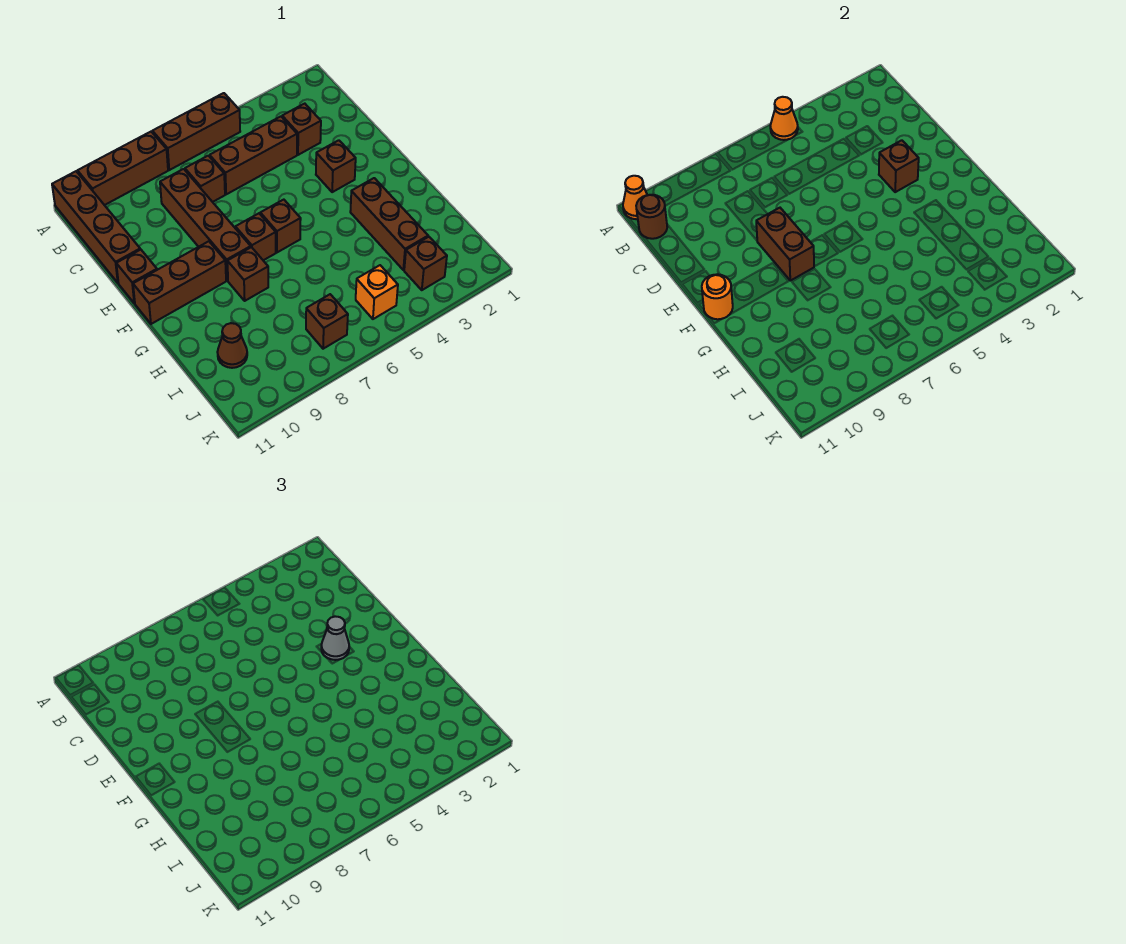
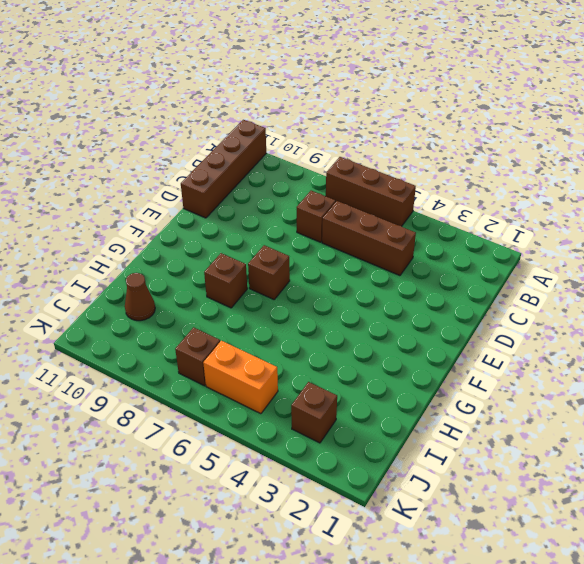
orange 1x2 brick [203,341,278,414] -> orange 1x1 brick [356,265,398,319]
none -> brown 1x3 brick [78,132,168,205]
none -> brown 1x1 brick [282,104,321,155]
none -> brown 1x4 brick [160,169,251,281]

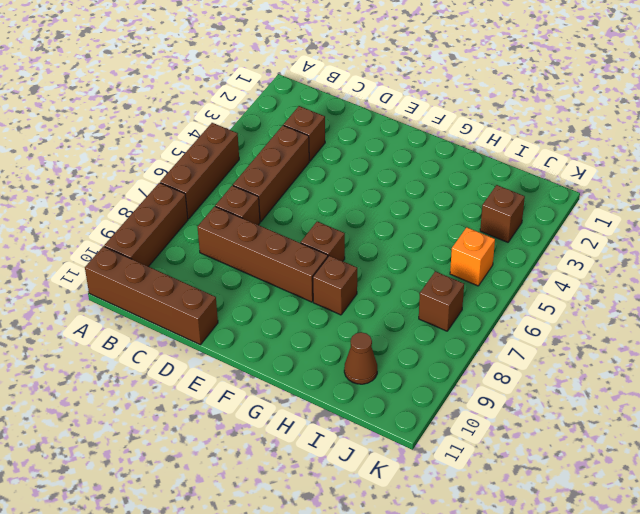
none -> brown 1x1 brick [316,140,356,192]
none -> brown 1x1 brick [116,249,157,303]
none -> brown 1x1 brick [260,200,301,252]

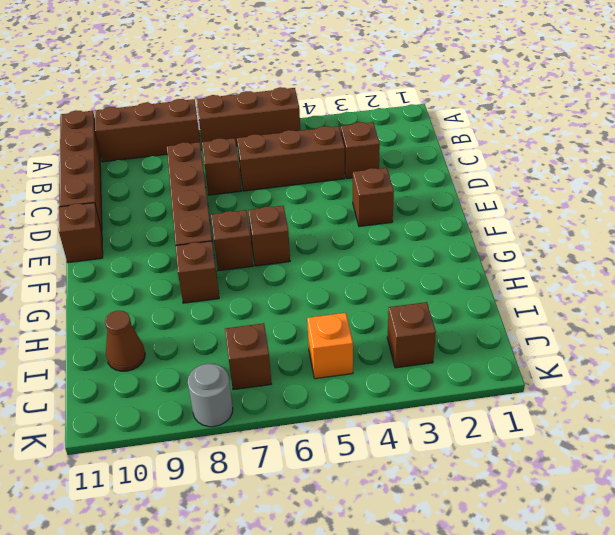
grey 1x1 round brick [188,364,233,427] -> none
none -> brown 1x3 brick [133,241,226,324]
none -> brown 1x3 brick [350,178,428,270]
none -> orange 1x1 cone [770,97,798,140]

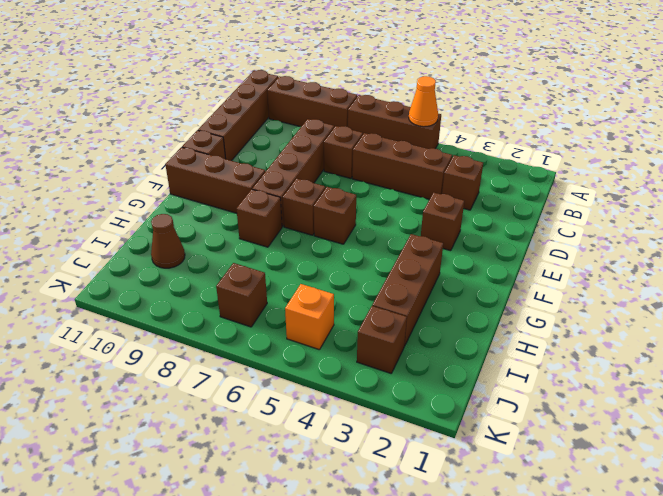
none -> orange 1x1 cone [623,176,647,219]
none -> brown 1x1 round brick [636,195,667,239]
none -> brown 1x1 brick [879,140,919,192]

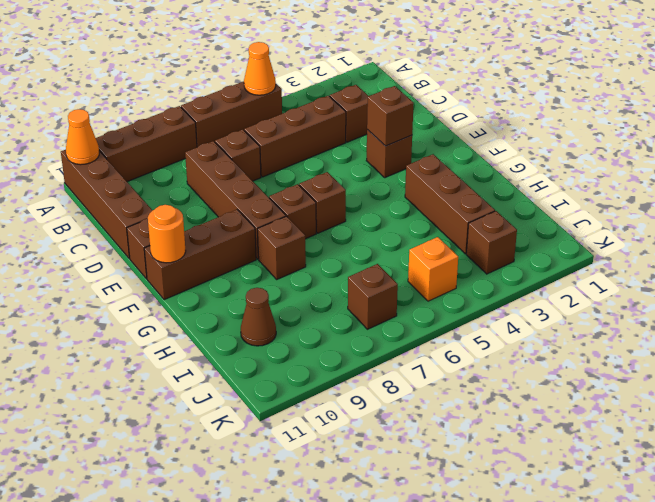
none -> brown 1x1 round brick [636,195,667,239]
none -> brown 1x2 brick [756,208,814,281]
none -> grey 1x1 cone [321,616,349,660]

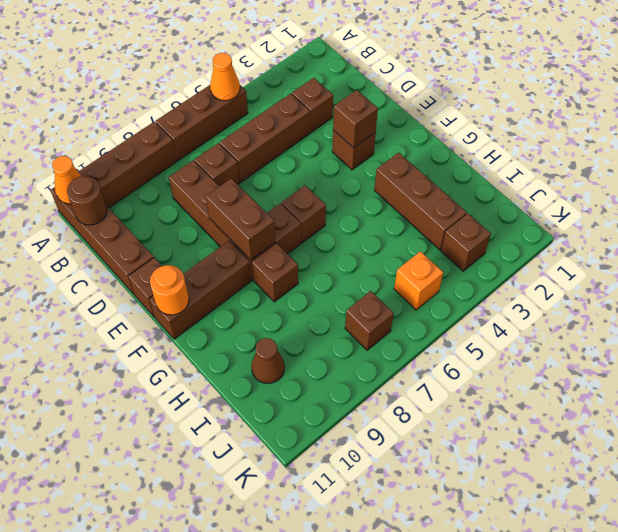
none -> grey 1x1 cone [321,616,349,660]

